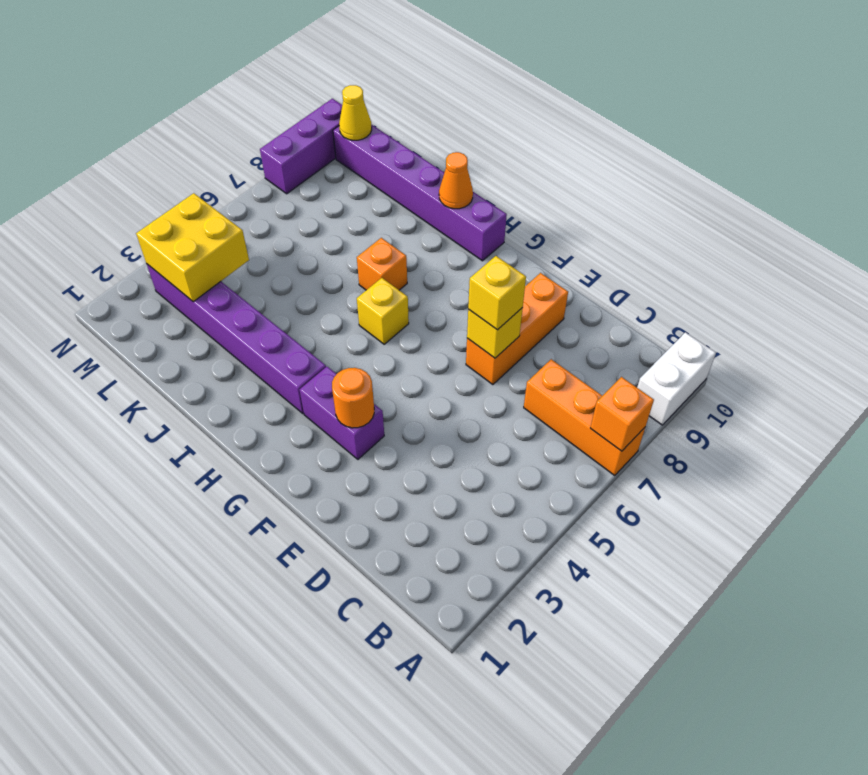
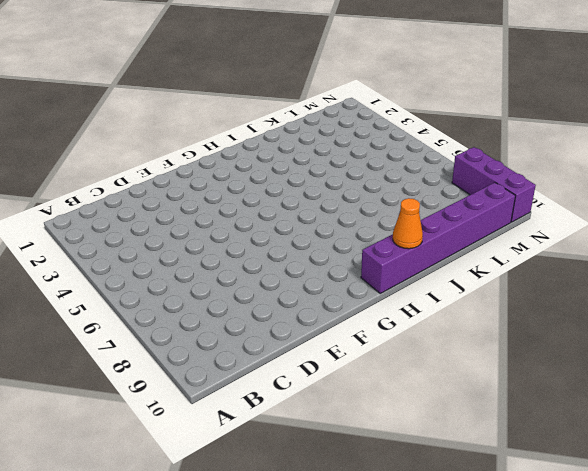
none -> orange 1x3 brick [524,359,645,476]
none -> white 1x2 brick [637,332,716,425]
none -> orange 1x3 brick [466,273,568,385]

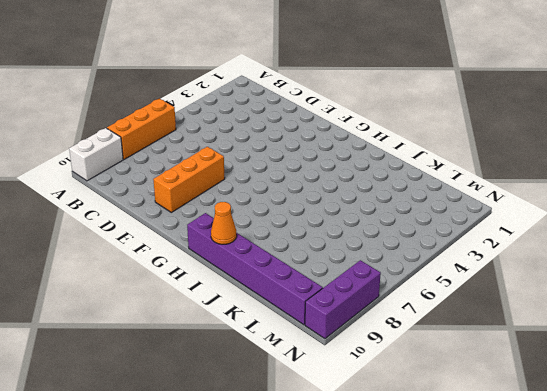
orange 1x3 brick [107,99,176,159] -> orange 1x3 brick turned to [524,359,645,476]
none -> purple 1x2 brick [300,367,384,459]
none -> purple 1x6 brick [147,264,326,414]
none -> yellow 1x1 brick [357,278,409,344]

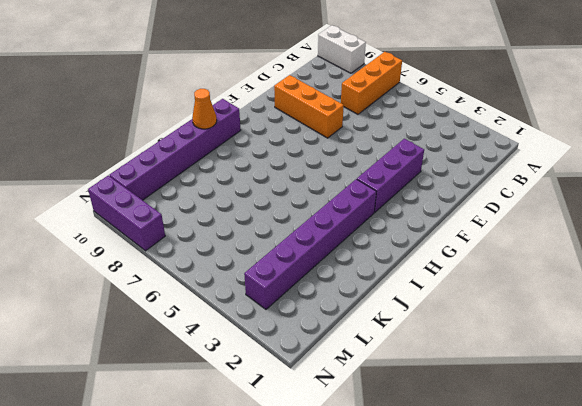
purple 1x3 brick [357,139,424,212] -> purple 1x2 brick [300,367,384,459]
none -> yellow 1x1 brick [357,278,409,344]
none -> orange 1x1 brick [357,238,407,290]
none -> orange 1x1 brick [591,377,654,451]

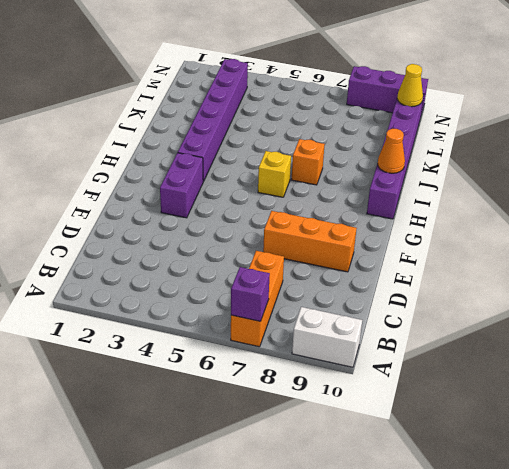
purple 1x1 brick [231,267,270,321] -> orange 1x1 brick [591,377,654,451]
none -> yellow 1x1 brick [467,308,523,358]
none -> orange 1x1 round brick [332,368,374,428]
none -> yellow 2x2 brick [136,193,249,302]

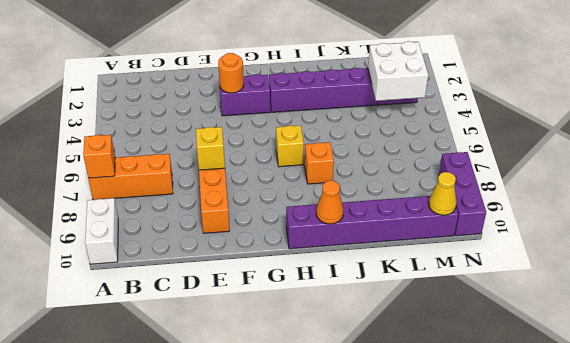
white 2x2 brick [368,41,428,101] -> yellow 2x2 brick [136,193,249,302]
none -> yellow 1x1 brick [468,256,526,330]

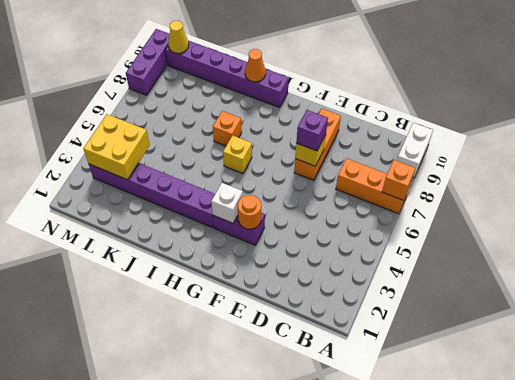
purple 1x1 brick [296,110,328,151] -> yellow 1x1 brick [468,256,526,330]
white 1x1 brick [211,183,243,223] -> none

